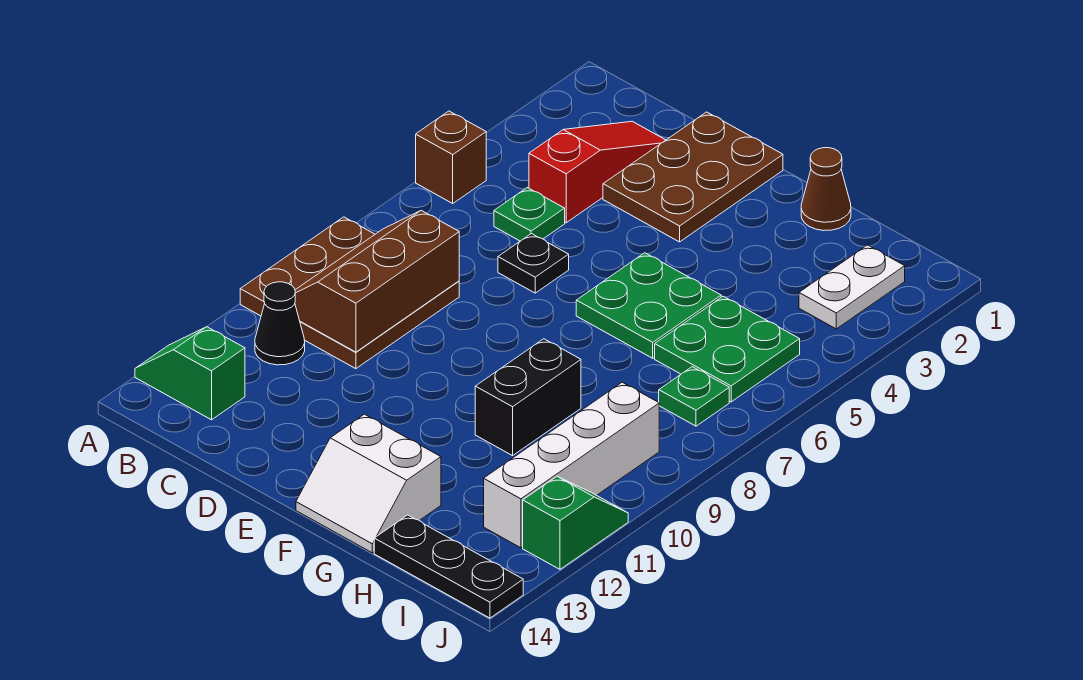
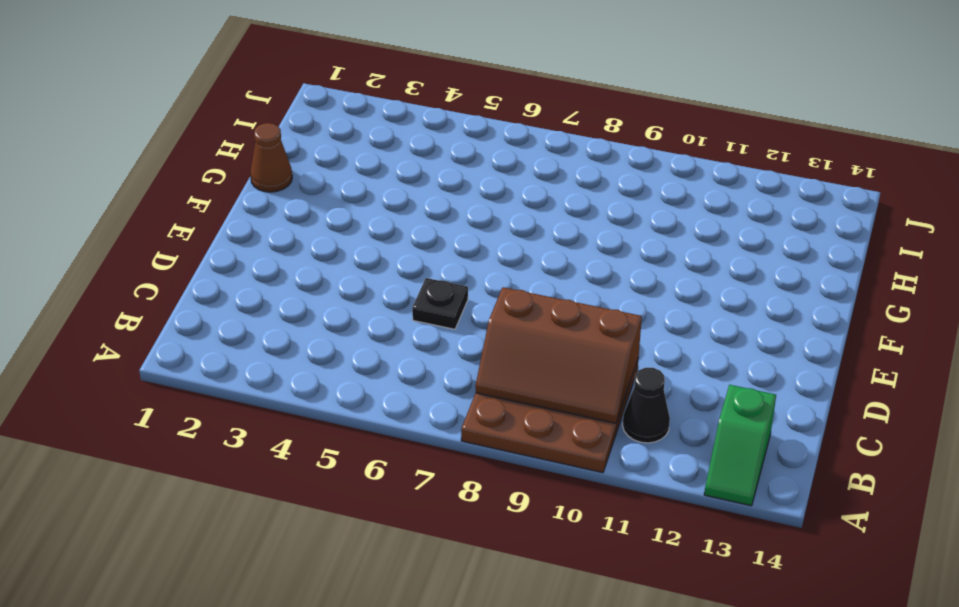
none -> brown 1x1 brick [416,111,486,203]
none -> red 1x3 slope [529,121,665,223]
none -> green 1x1 plate [494,188,565,241]

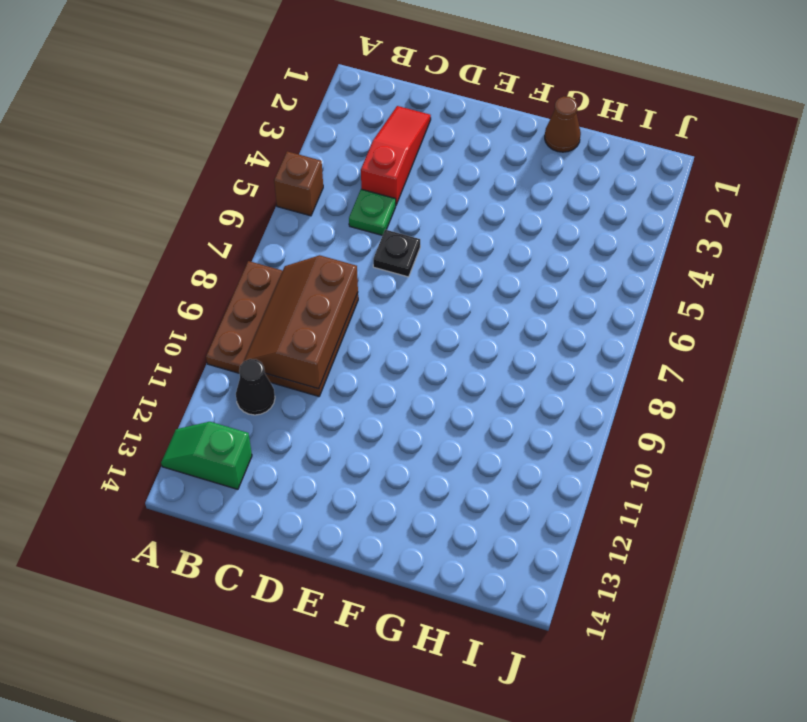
none -> brown 2x3 plate [603,112,783,242]
none -> green 2x2 plate [576,253,721,358]
none -> white 2x2 slope [296,414,441,553]

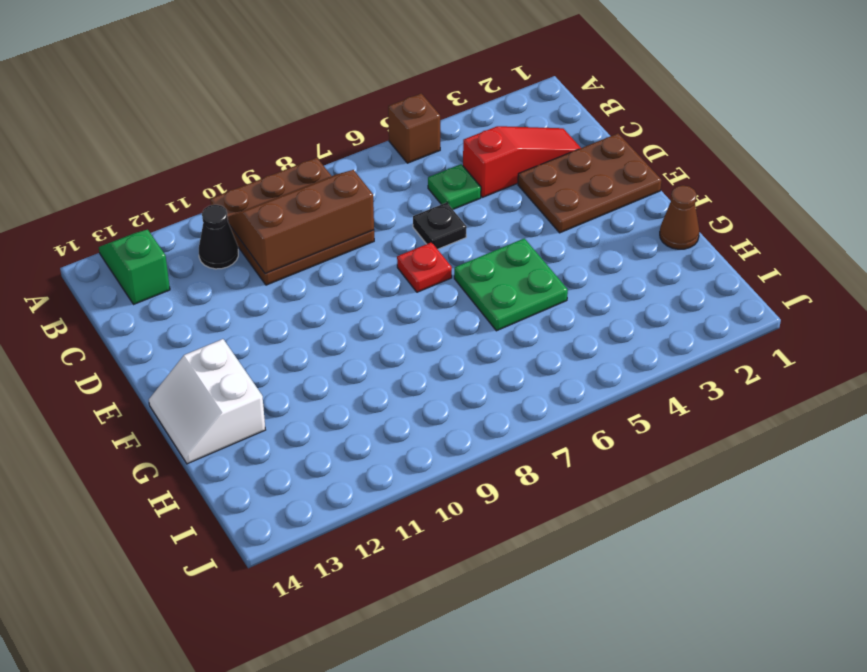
red 1x1 plate [397,242,452,292] -> none
none -> black 1x2 brick [475,339,581,456]
none -> green 2x2 plate [655,296,800,402]
none -> black 1x3 plate [374,515,523,618]

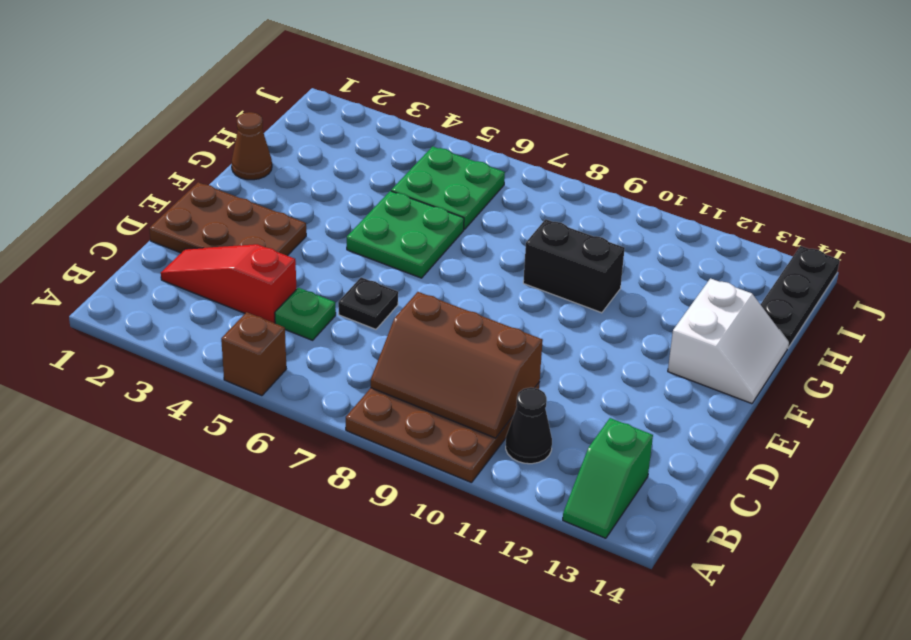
none -> white 1x2 plate [799,245,905,329]
none -> green 1x1 plate [659,367,729,426]
none -> white 1x4 brick [484,382,659,548]

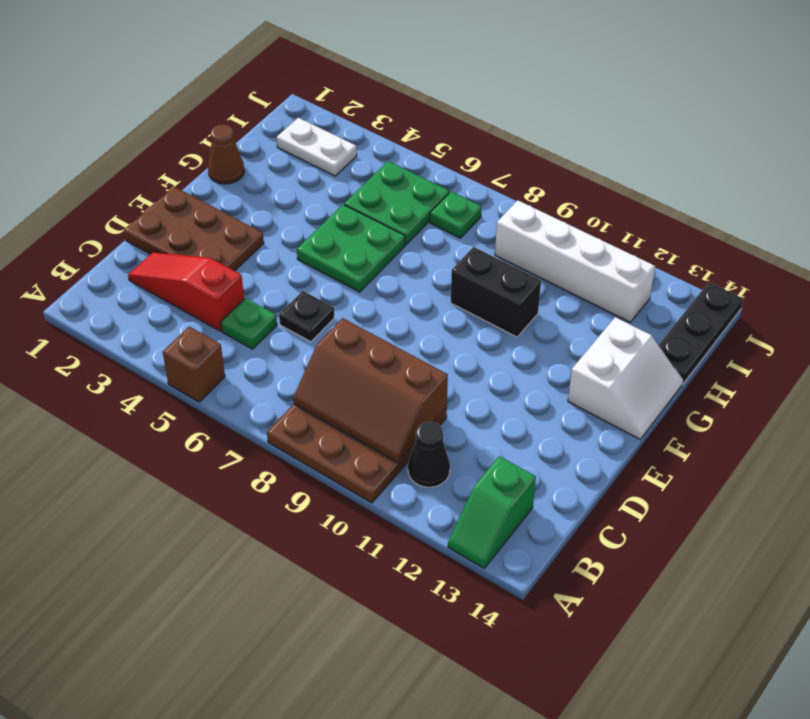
none -> green 1x2 slope [523,477,628,569]

